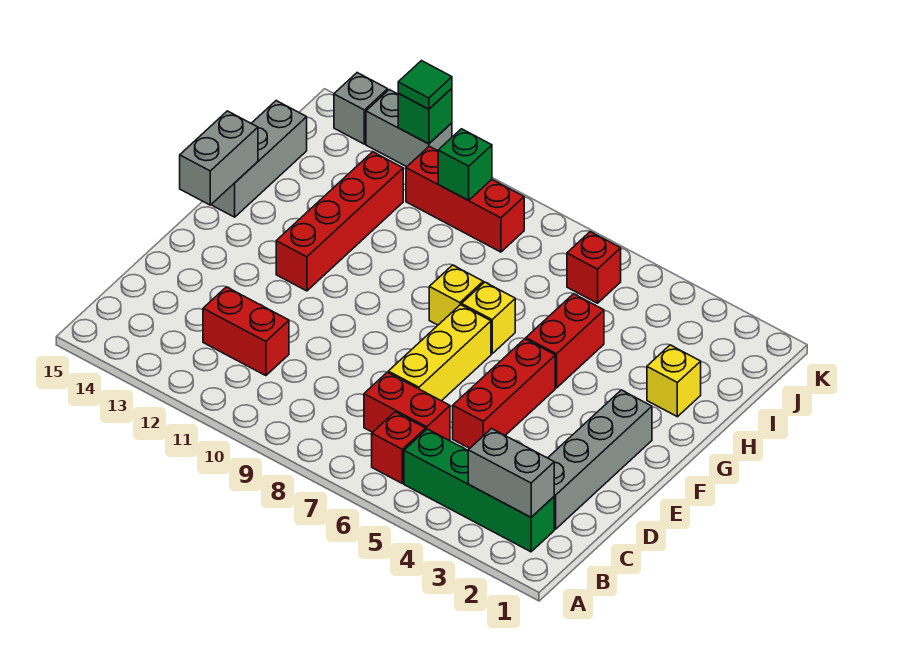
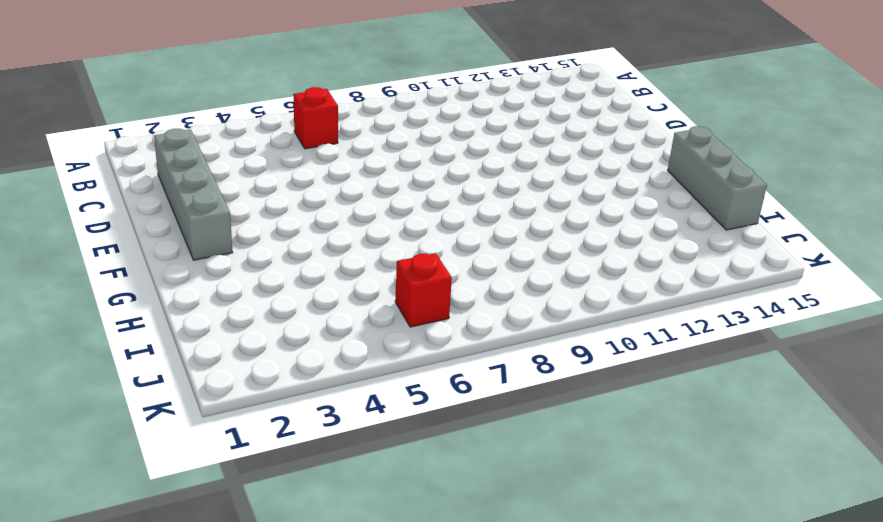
none -> green 1x4 brick [404,429,554,552]
none -> red 1x2 brick [364,372,450,440]
none -> red 1x2 brick [203,287,289,376]

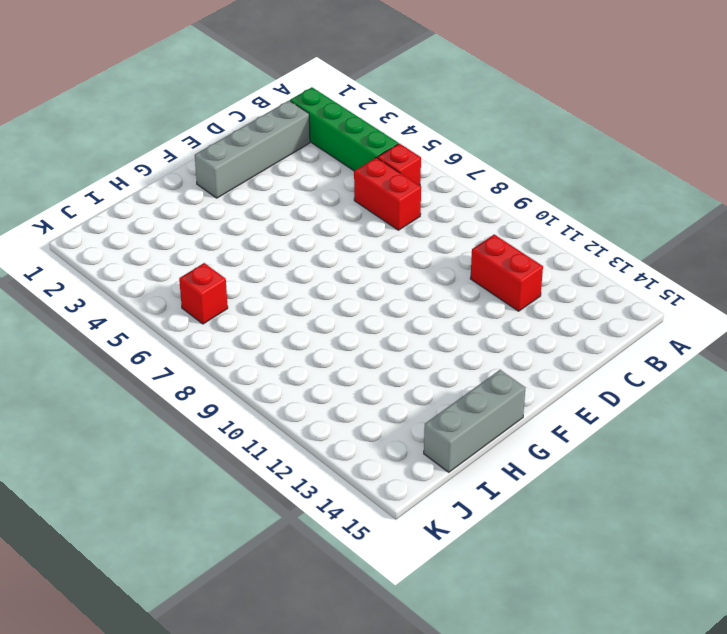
none -> red 1x3 brick [453,339,555,449]
none -> yellow 1x3 brick [388,305,491,401]
none -> red 1x4 brick [276,152,403,291]

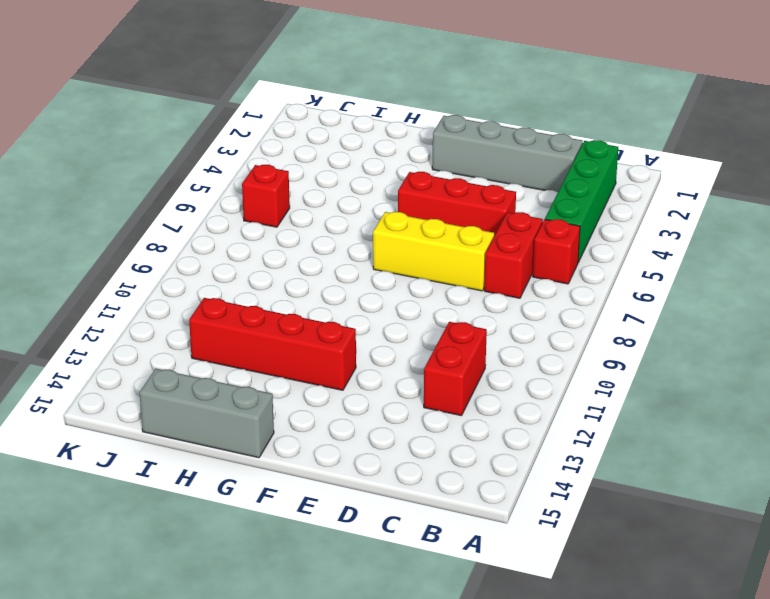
none -> red 1x2 brick [526,294,604,388]
none -> yellow 1x1 brick [462,282,515,354]
none -> yellow 1x1 brick [429,265,483,325]

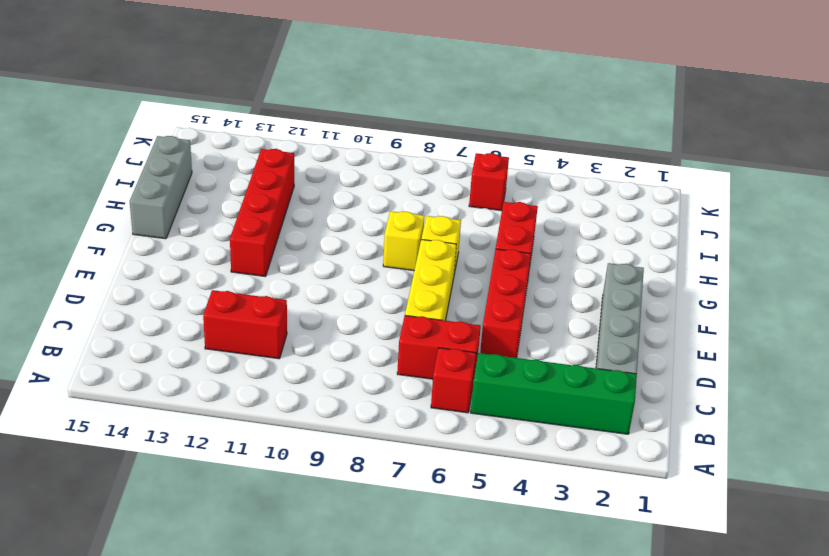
none -> yellow 1x1 brick [647,345,701,417]
none -> red 1x3 brick [406,146,524,252]
none -> grey 1x2 brick [366,90,452,167]

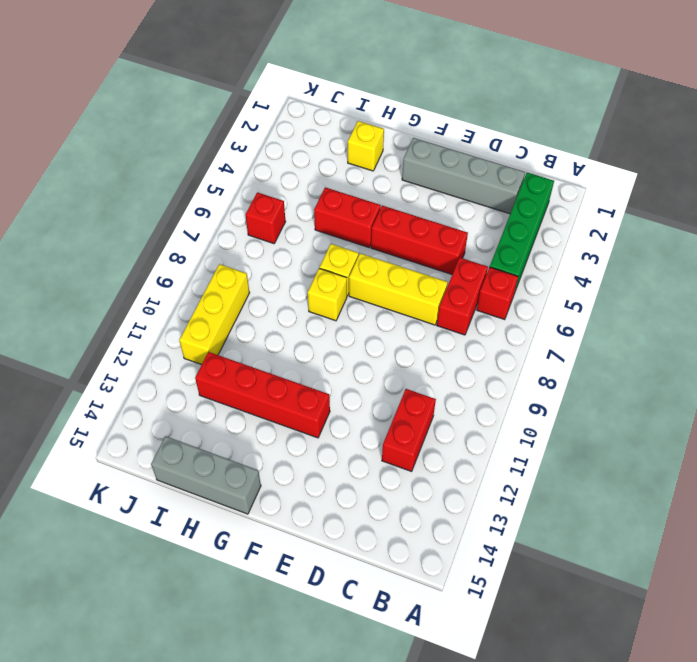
yellow 1x3 brick [179,264,250,365] -> red 1x3 brick [406,146,524,252]
none -> grey 1x2 brick [366,90,452,167]
none -> grey 1x1 brick [334,73,388,144]
none -> grey 1x2 brick [468,429,554,517]

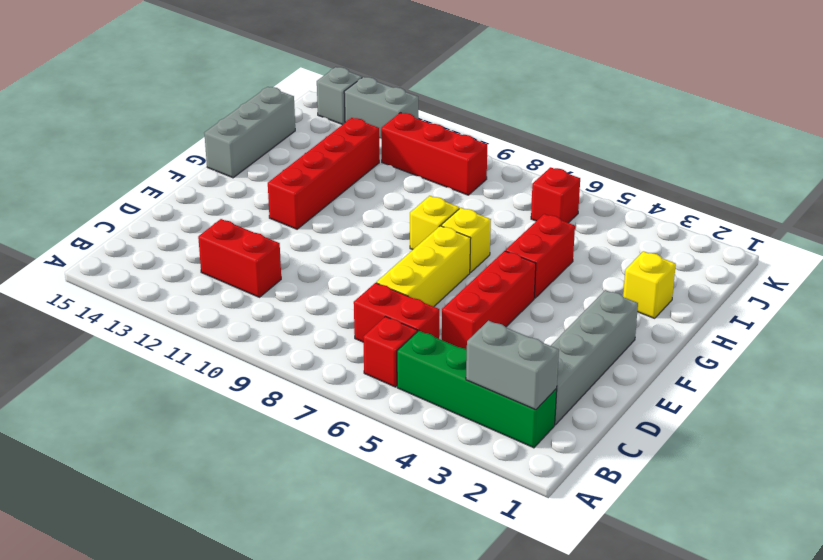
none -> grey 1x2 brick [180,111,258,205]
none -> green 1x1 brick [438,129,492,200]
none -> green 1x1 brick [398,88,452,144]

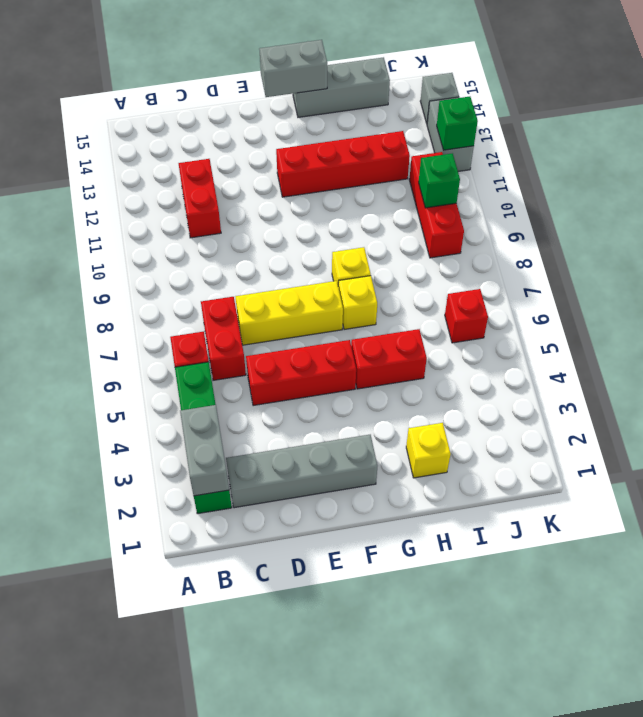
none -> green 1x1 tile [398,61,452,109]

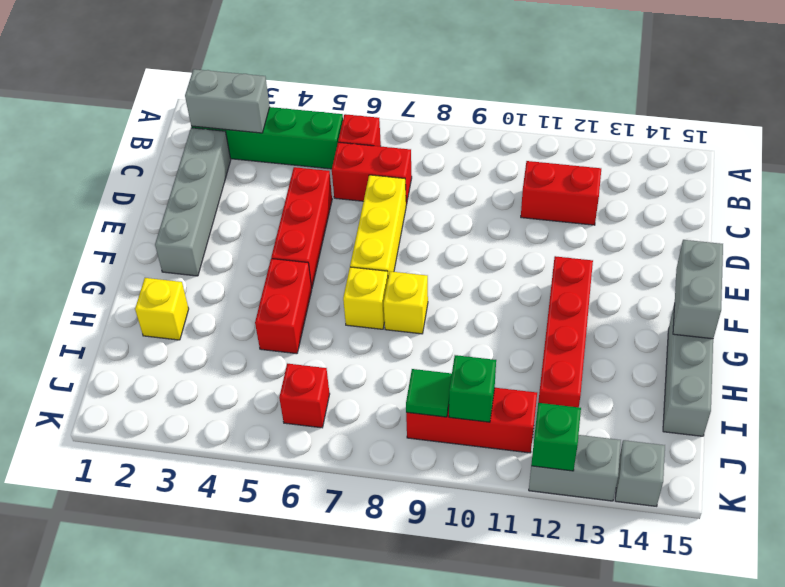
green 1x1 tile [406,369,452,417] -> green 1x1 tile moved to [398,61,452,109]

